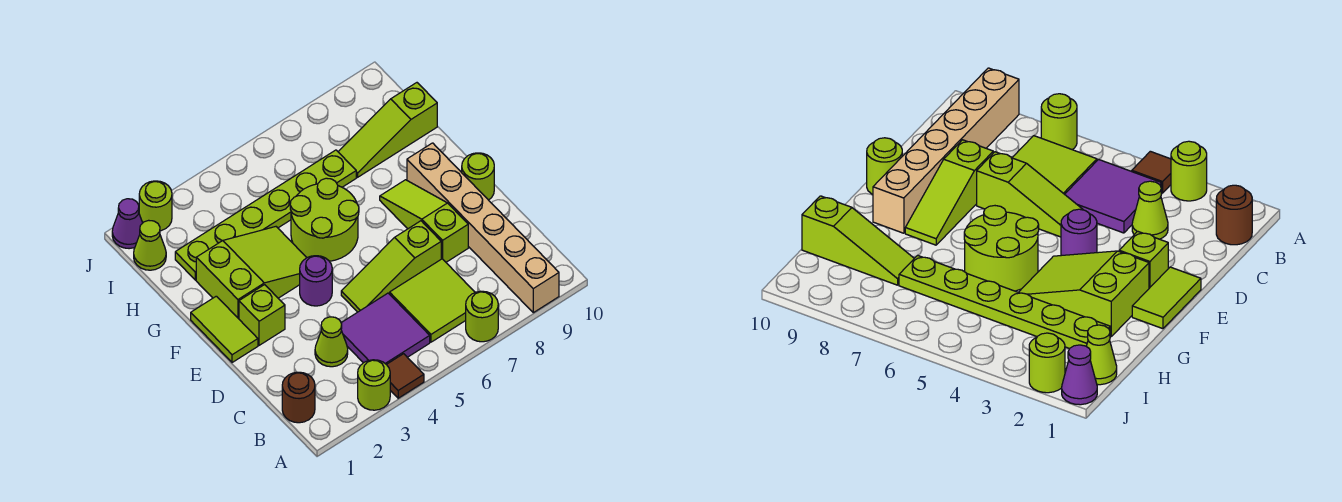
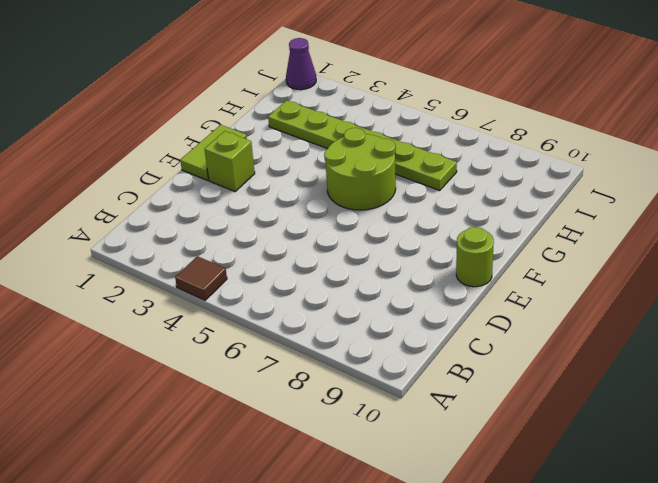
none -> lime 1x1 round brick [358,360,390,410]
none -> lime 1x1 round brick [466,291,498,342]
none -> tan 1x6 brick [407,143,559,313]

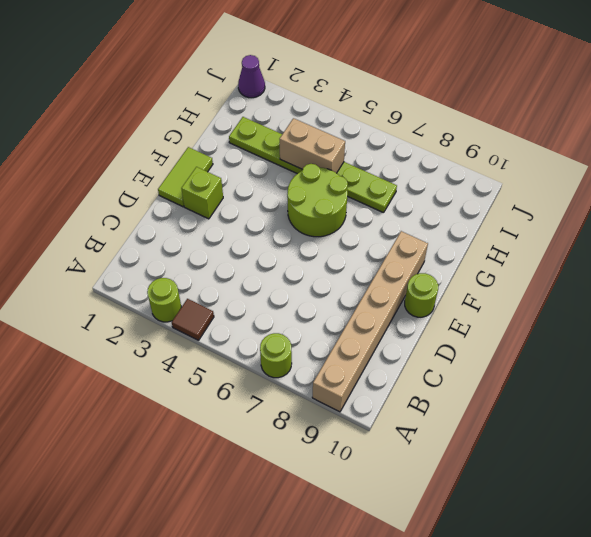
tan 1x2 brick [280,118,345,173] -> none
none -> brown 1x1 round brick [282,372,315,423]
none -> purple 2x2 tile [341,293,430,364]
none -> lime 2x2 tile [390,259,475,342]

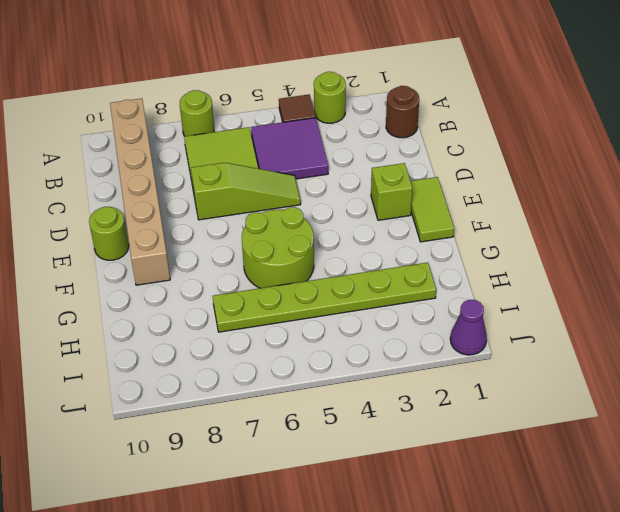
none -> lime 1x1 cone [315,317,348,367]
none -> lime 1x3 slope [380,180,468,262]
none -> purple 1x1 round brick [300,256,332,306]

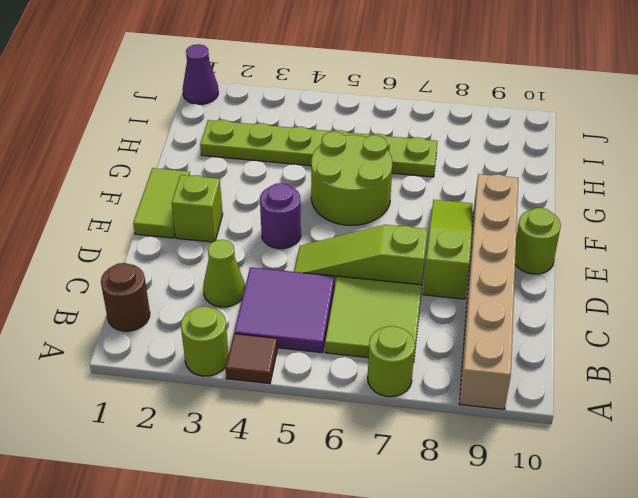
none -> lime 2x3 slope [196,227,307,319]
none -> lime 1x3 slope [338,83,437,177]
none -> lime 1x1 cone [134,220,166,270]

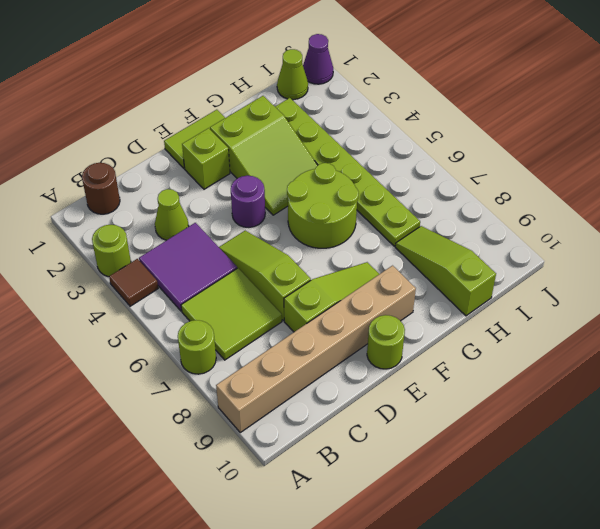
none -> lime 1x1 round brick [139,181,172,231]

